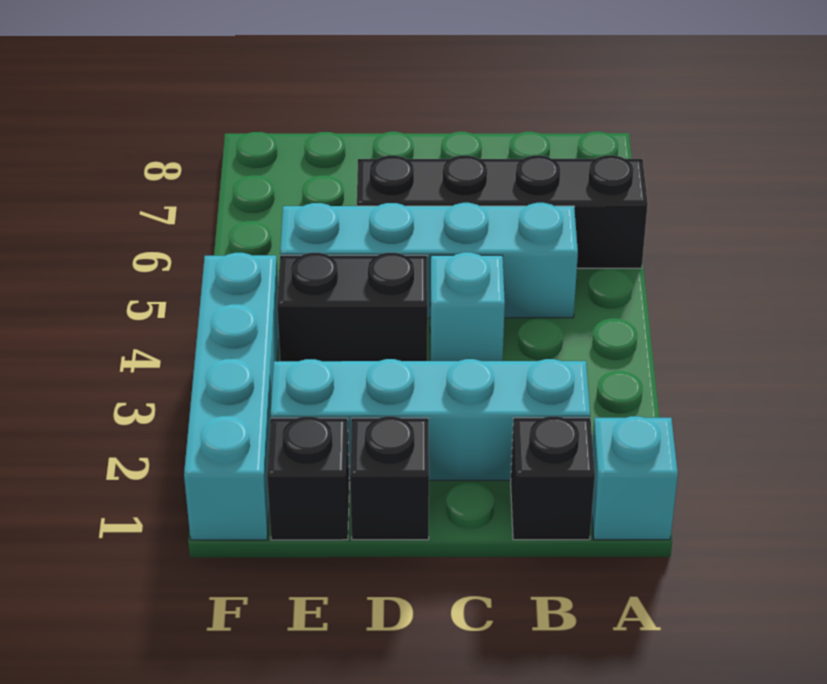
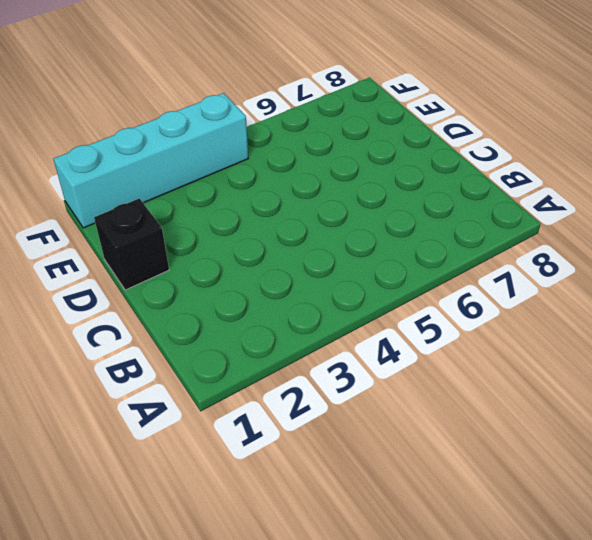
none -> cyan 1x1 brick [592,416,678,540]
none -> black 1x4 brick [357,155,648,268]

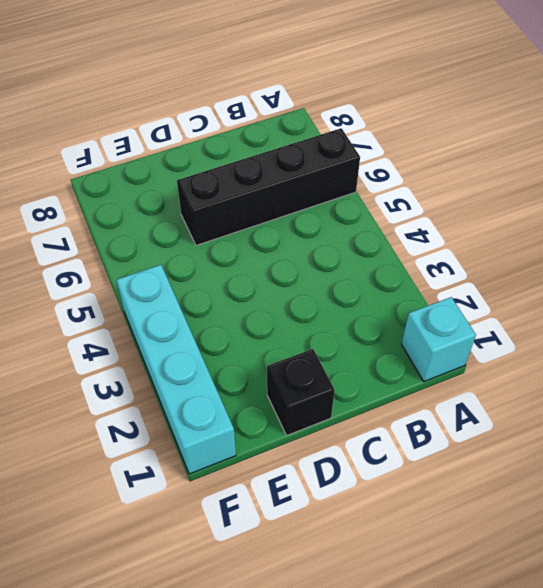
none -> black 1x1 brick [511,416,595,540]
none -> cyan 1x4 brick [271,359,590,480]

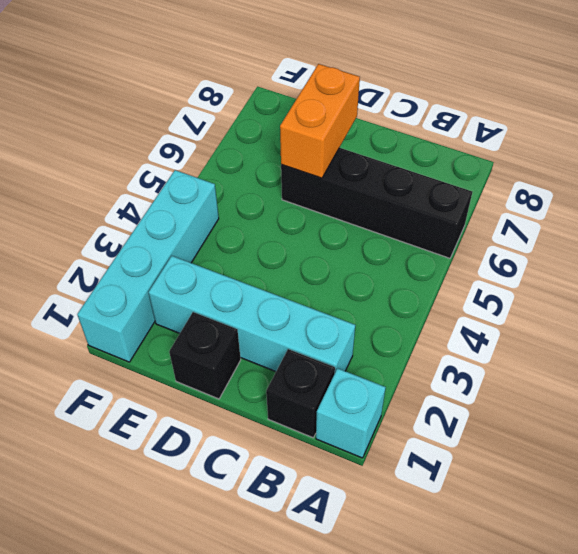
orange 1x2 brick [280,64,360,178] -> none
none -> cyan 1x4 brick [280,203,578,318]
none -> cyan 1x1 brick [430,252,505,361]

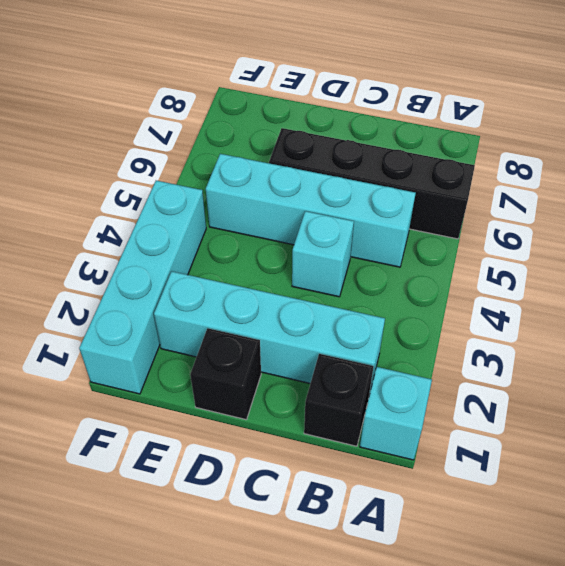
none -> black 1x2 brick [277,253,428,361]
none -> black 1x1 brick [267,417,349,540]

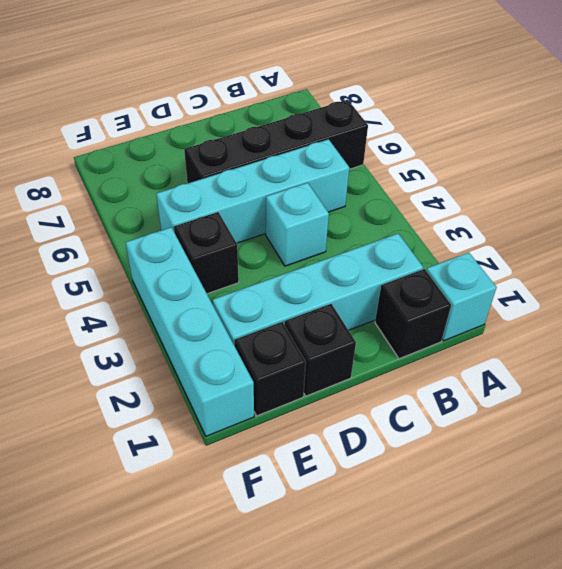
black 1x1 brick [174,212,239,294] -> black 1x2 brick [277,253,428,361]

